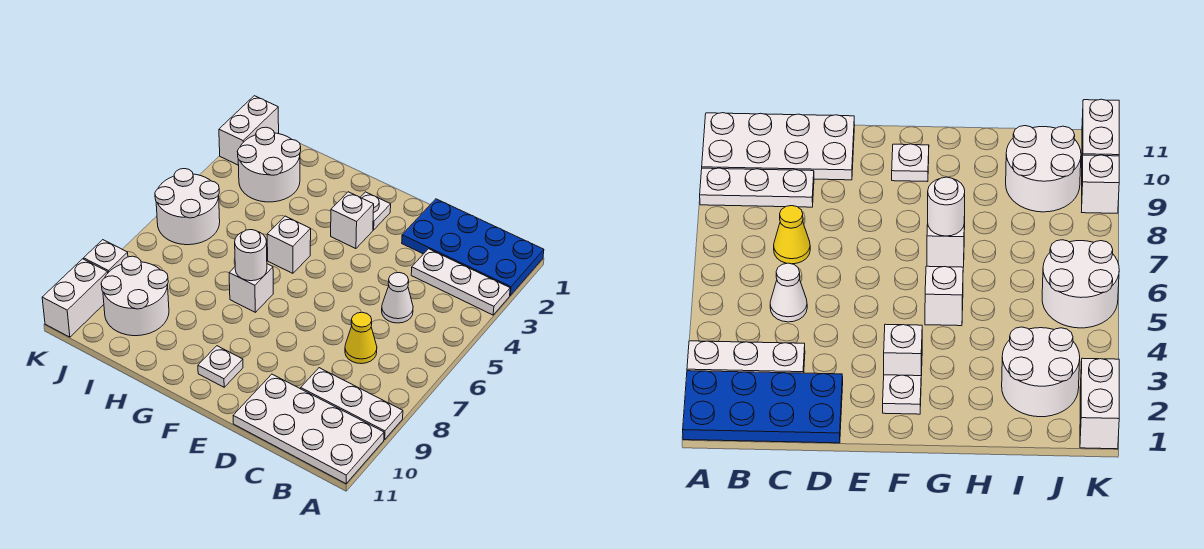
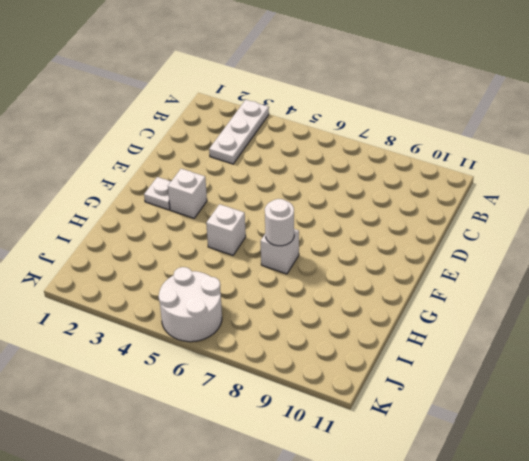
none -> blue 2x4 plate [402,199,544,295]
none -> white 1x3 plate [301,368,403,439]
none -> white 2x4 plate [233,374,384,484]

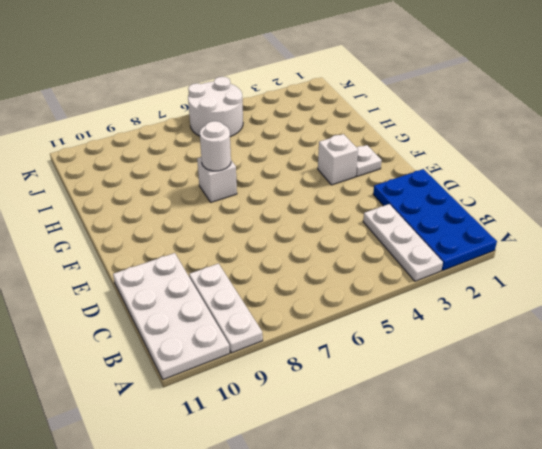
none -> white 1x1 cone [382,273,413,323]
none -> yellow 1x1 cone [345,312,377,364]
none -> white 1x1 plate [198,346,243,387]

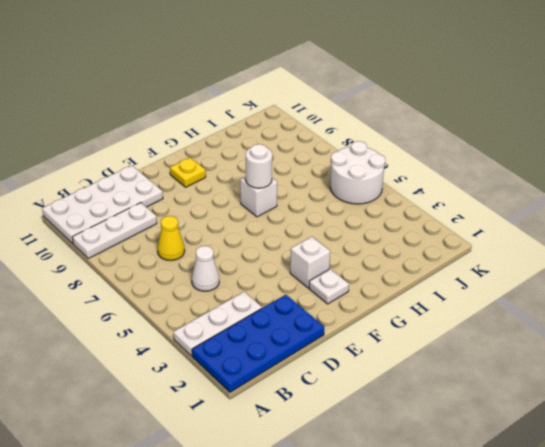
yellow 1x1 plate [170,157,206,187] -> white 1x1 plate [198,346,243,387]
none -> white 1x1 brick [267,216,311,273]
none -> white 2x2 round brick [237,127,301,202]
none -> white 2x2 round brick [101,256,169,336]

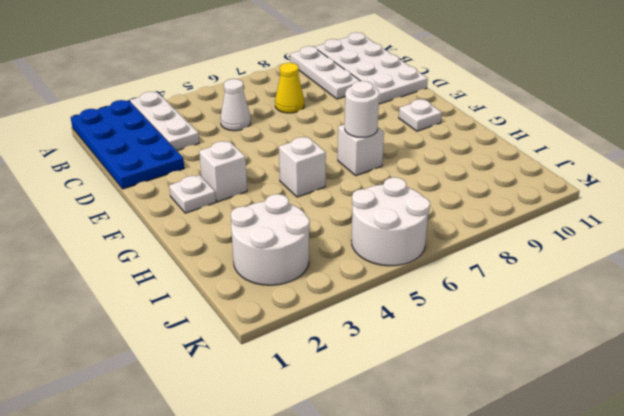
none -> white 2x2 round brick [101,256,169,336]
none -> white 1x2 brick [219,96,279,165]
none -> white 1x1 brick [84,240,128,273]

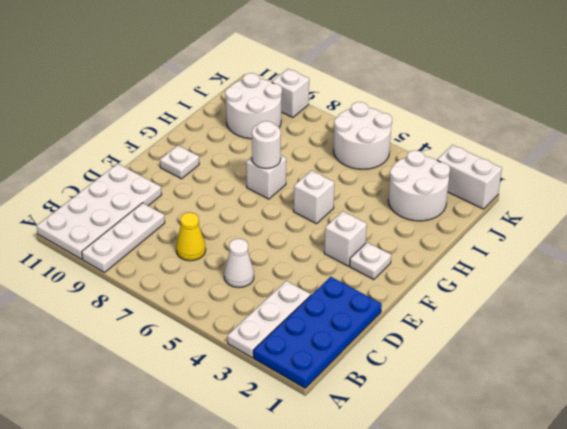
none -> white 1x2 brick [42,259,108,337]

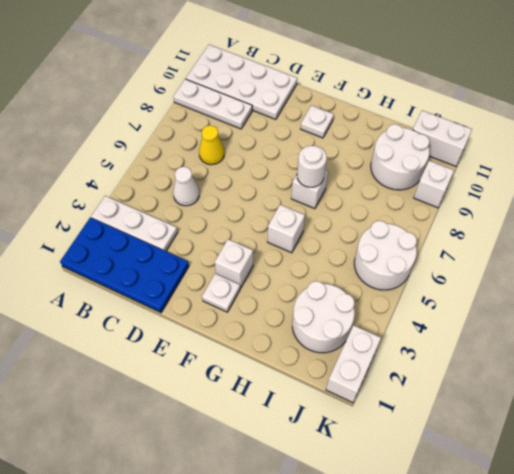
white 1x2 brick [413,110,472,166] -> white 1x2 brick turned to [42,259,108,337]

